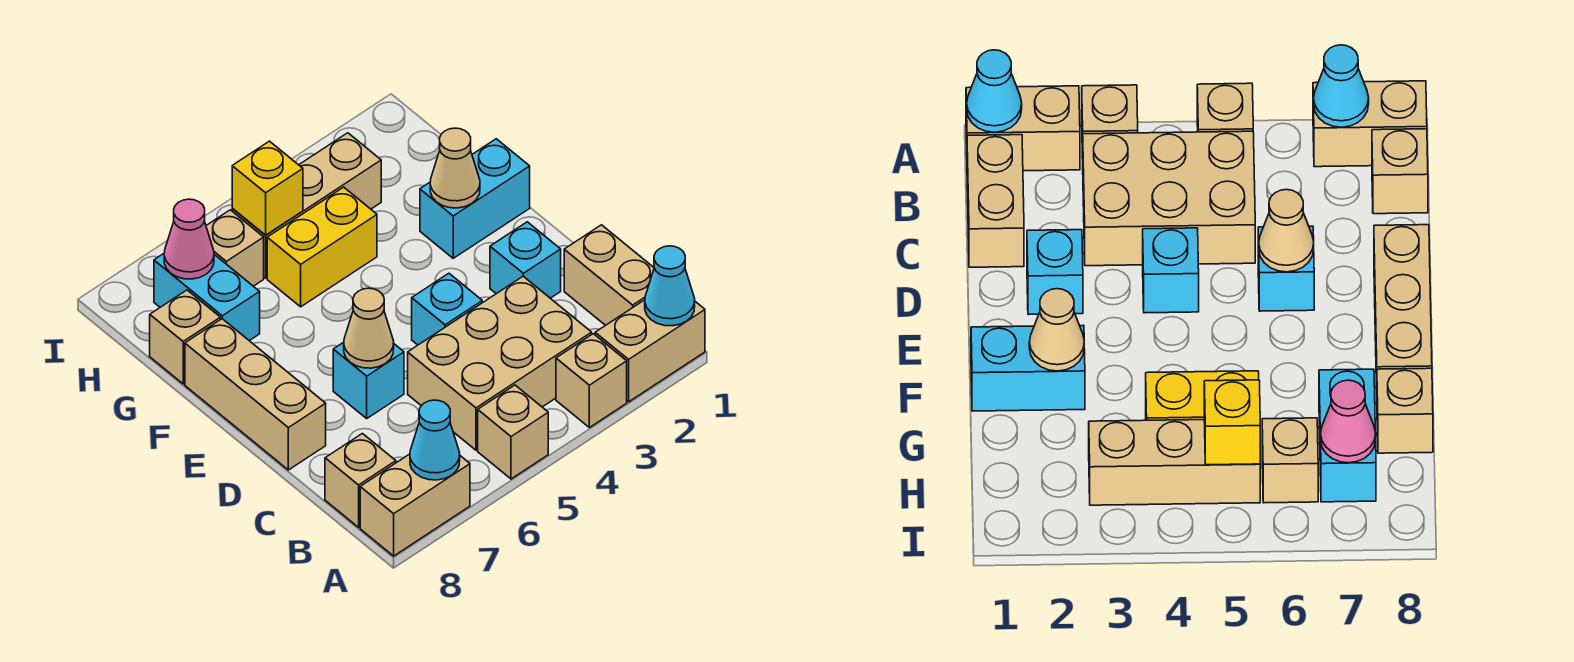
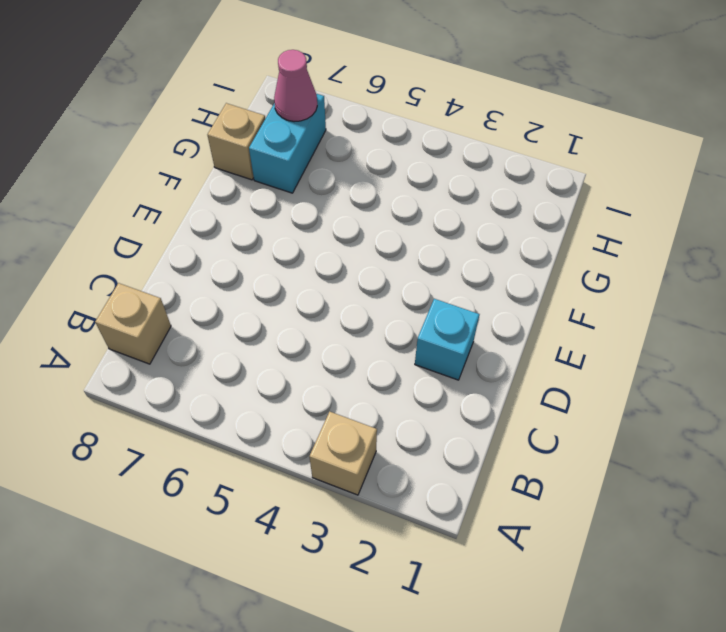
none -> tan 1x2 brick [595,300,705,402]
none -> tan 1x1 brick [478,385,548,479]
none -> tan 1x2 brick [360,454,470,556]

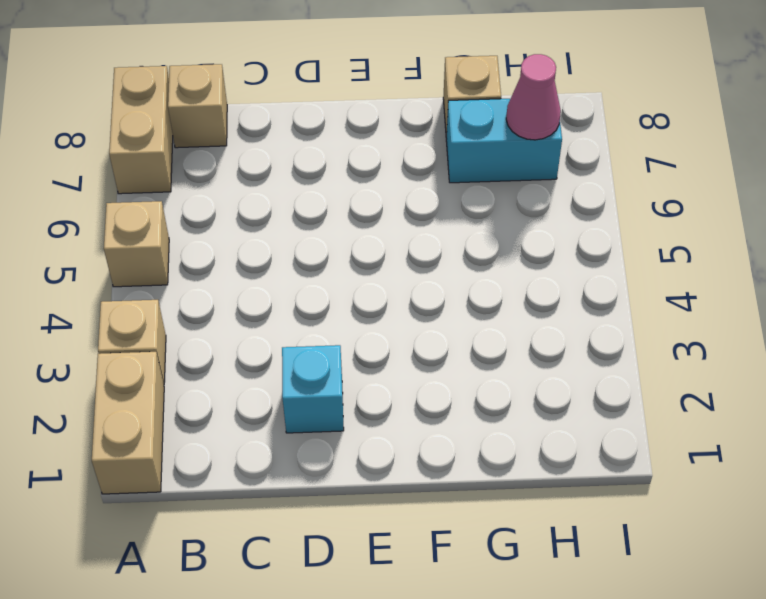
none -> tan 1x2 brick [564,225,654,325]
none -> tan 2x3 brick [408,276,592,450]
none -> cyan 1x1 brick [412,273,482,345]

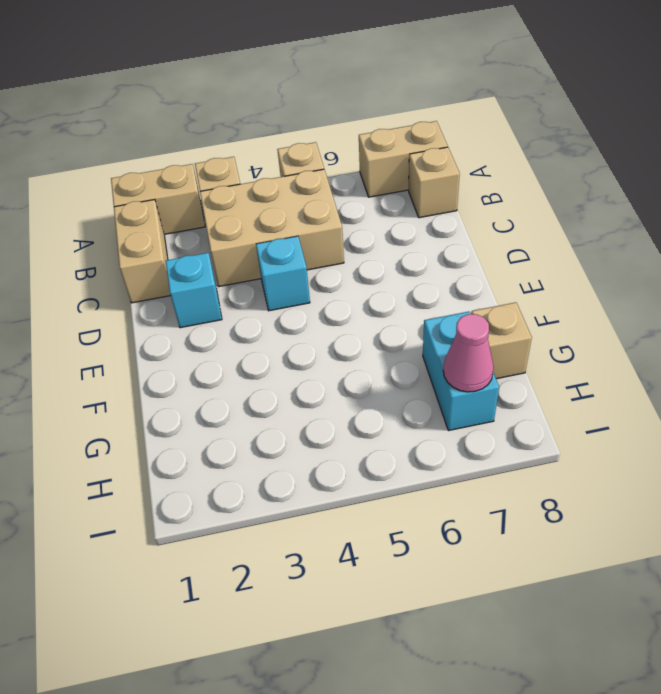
none -> cyan 1x1 brick [333,342,404,418]
none -> tan 1x3 brick [185,319,326,470]
none -> cyan 1x2 brick [420,139,530,258]

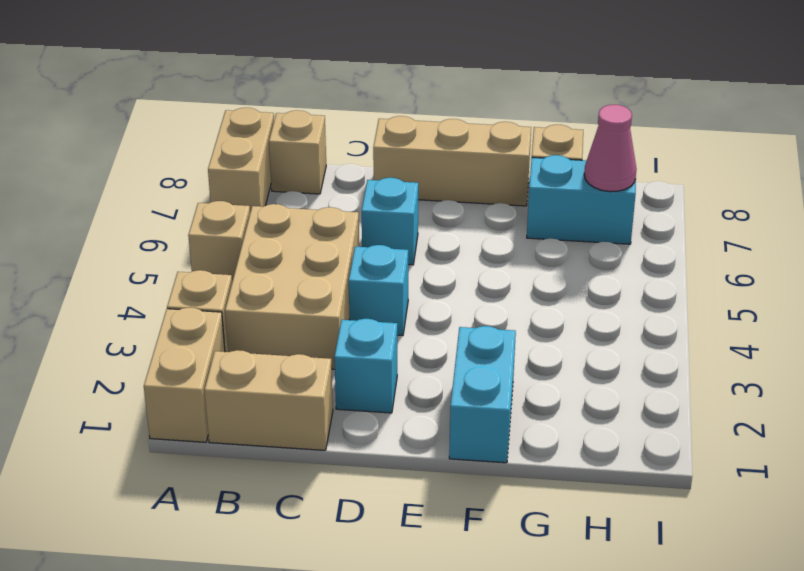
none -> yellow 1x2 brick [267,187,377,307]
none -> tan 1x3 brick [232,133,381,278]
none -> tan 1x1 brick [206,210,264,286]

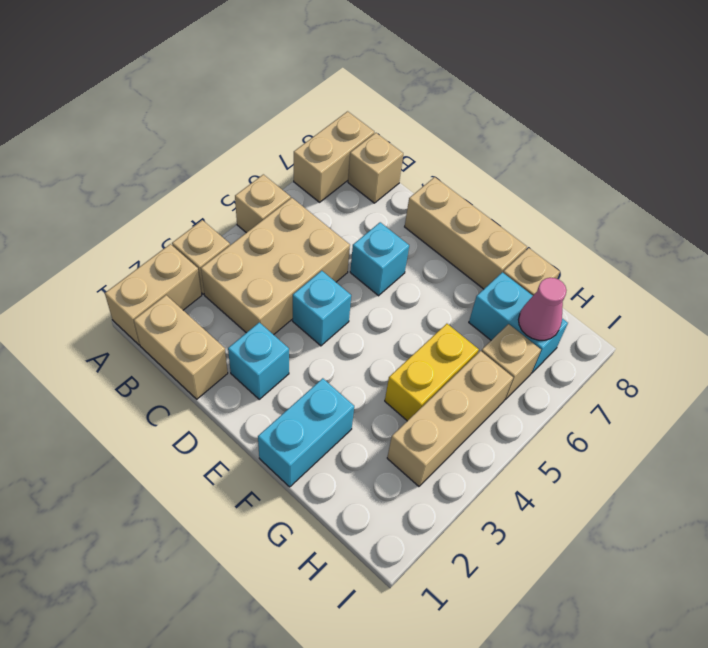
none -> cyan 1x1 cone [645,246,695,326]
none -> cyan 1x1 cone [410,400,460,480]
none -> tan 1x1 cone [344,288,394,368]

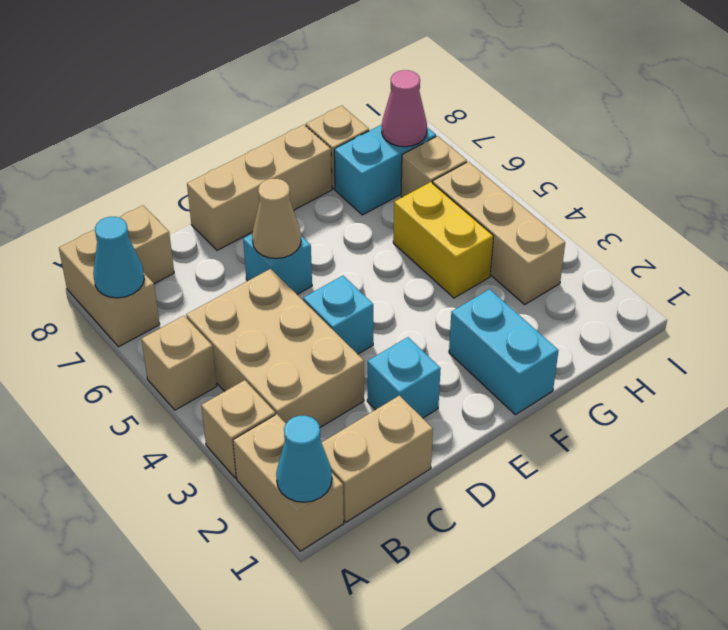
none -> tan 1x1 cone [430,128,480,208]
none -> yellow 1x1 brick [232,141,303,235]

